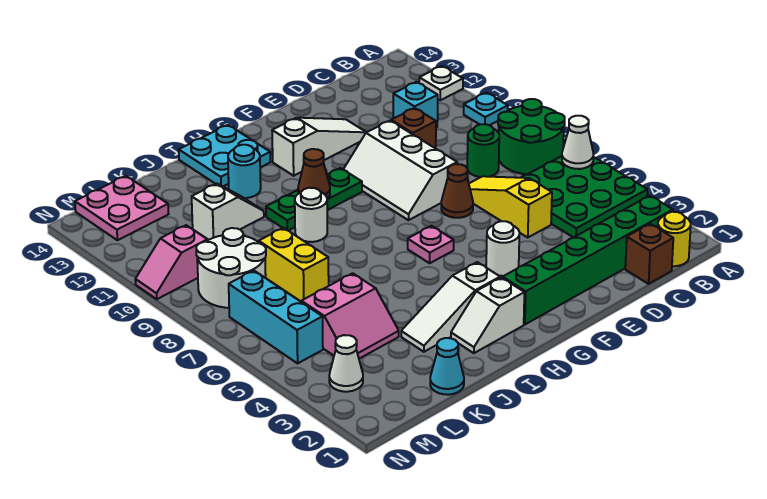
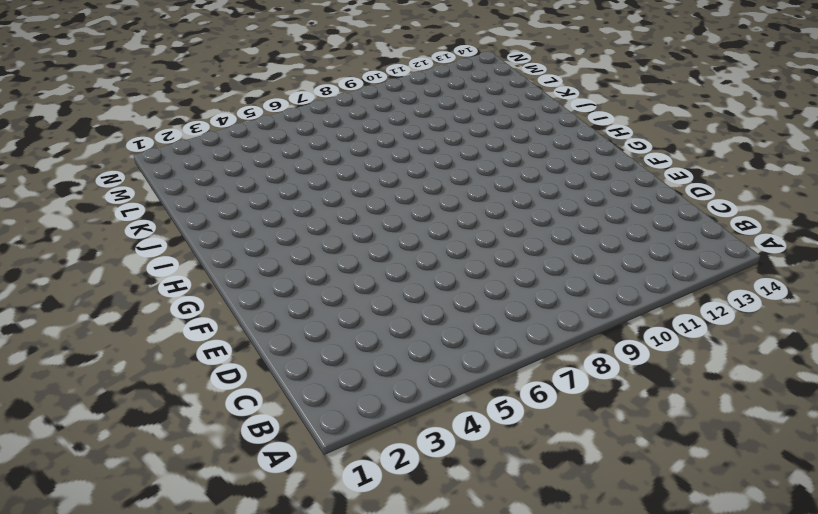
none -> green 3x3 plate [521,156,647,238]
none -> green 2x2 round brick [498,99,565,174]
none -> cyan 1x1 plate [464,93,508,125]
none -> white 1x1 plate [419,66,463,100]

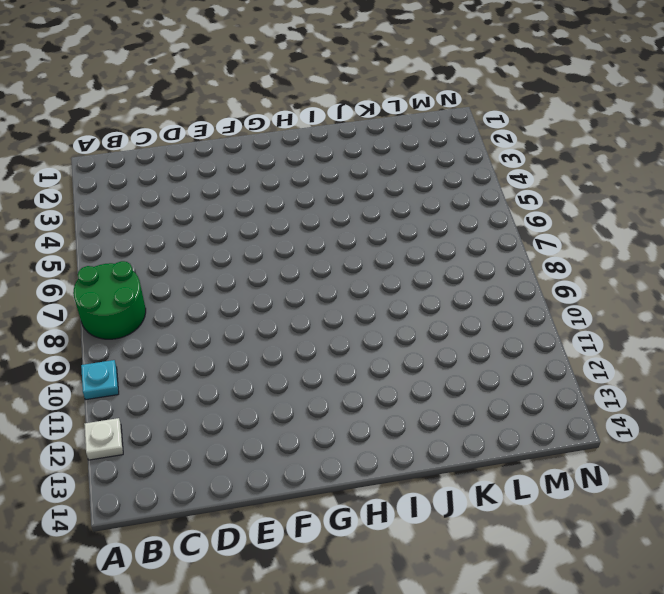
none -> green 3x3 plate [521,156,647,238]
none -> yellow 1x1 round brick [658,212,691,266]
none -> green 1x6 brick [503,196,673,325]
none -> brown 1x1 brick [625,224,673,284]

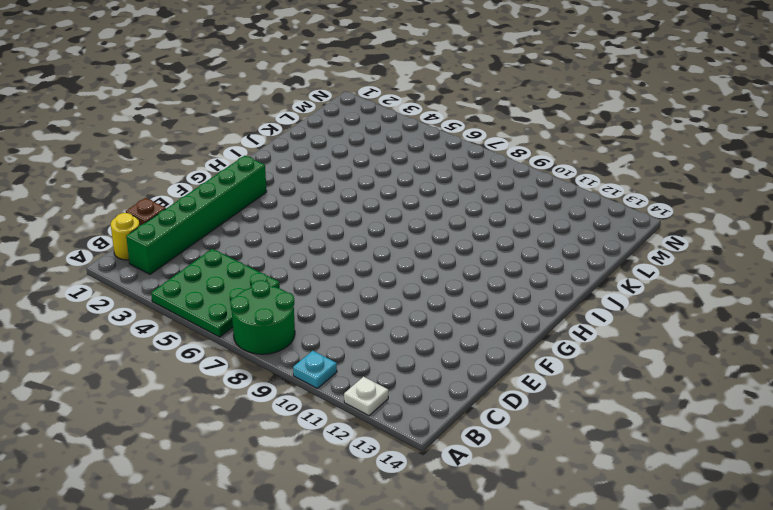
none -> green 1x1 round brick [467,124,499,177]
none -> cyan 1x1 brick [393,82,438,128]
none -> yellow 1x3 slope [469,176,552,237]
none -> brown 1x1 brick [391,108,436,148]

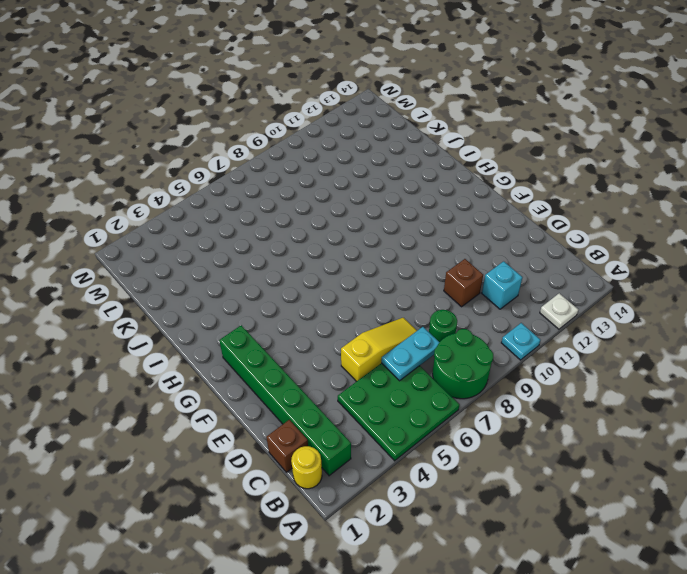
cyan 1x2 plate [381,327,440,381] -> none
none -> brown 1x1 cone [441,164,473,218]
none -> white 2x3 slope [343,121,457,220]
none -> white 1x3 slope [272,118,366,176]
none -> white 1x1 round brick [486,221,519,276]

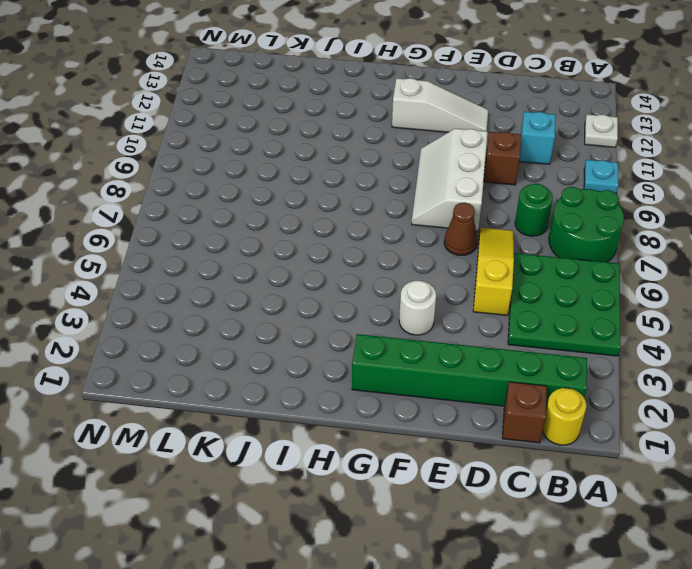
none -> pink 1x1 plate [408,226,454,263]
none -> green 1x3 plate [266,168,362,231]
none -> white 1x2 slope [451,277,524,353]
none -> white 1x3 slope [401,262,500,352]

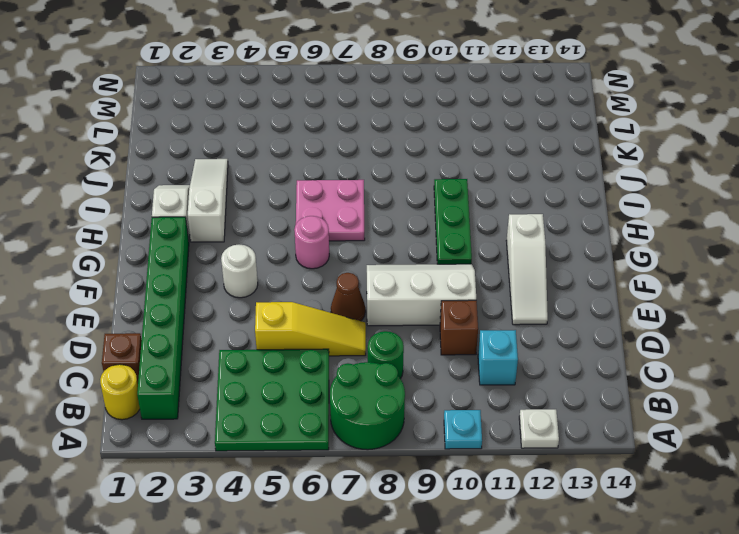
pink 1x1 round brick [294,216,329,269] -> pink 1x1 plate [408,226,454,263]
pink 2x2 plate [296,180,365,241] -> pink 2x2 plate moved to [75,176,168,240]
none -> cyan 2x2 plate [179,125,270,186]
none -> white 1x1 round brick [295,188,327,242]
none -> cyan 1x1 round brick [228,145,261,198]
none -> white 1x2 slope [192,184,264,240]

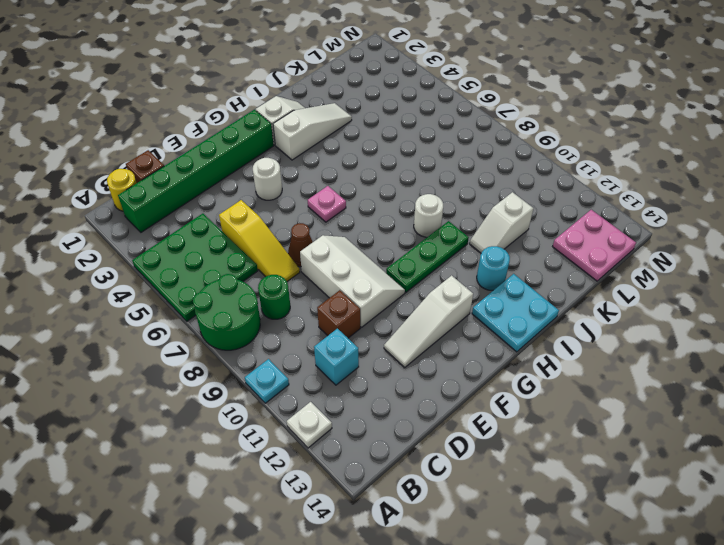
none -> cyan 1x1 cone [430,338,464,395]
none -> pink 2x2 slope [301,273,399,359]
none -> yellow 1x2 brick [259,228,329,301]
none -> white 2x2 round brick [196,228,266,308]

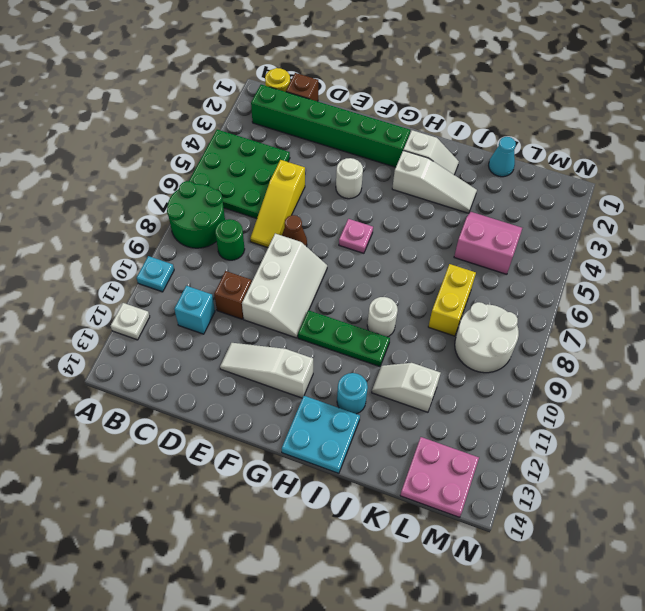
none -> white 1x1 cone [329,335,363,392]
none -> cyan 1x3 brick [229,271,323,363]
none -> pink 1x2 slope [135,225,208,299]
none -> white 1x1 cone [562,116,593,169]

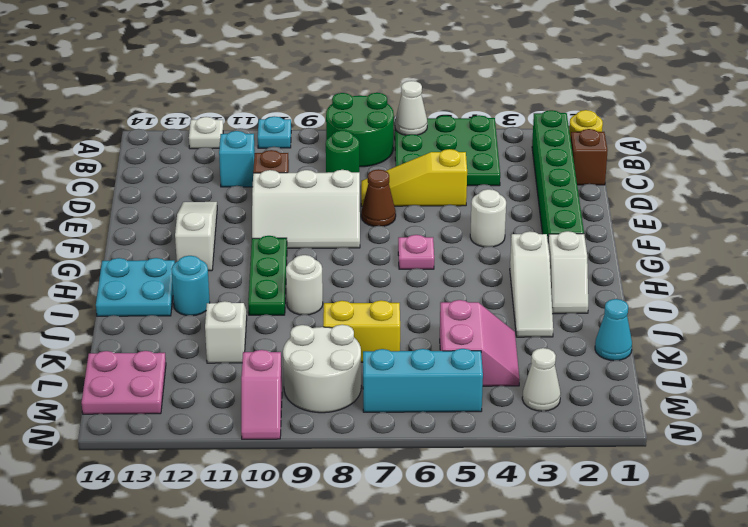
none -> brown 1x1 cone [298,149,330,199]

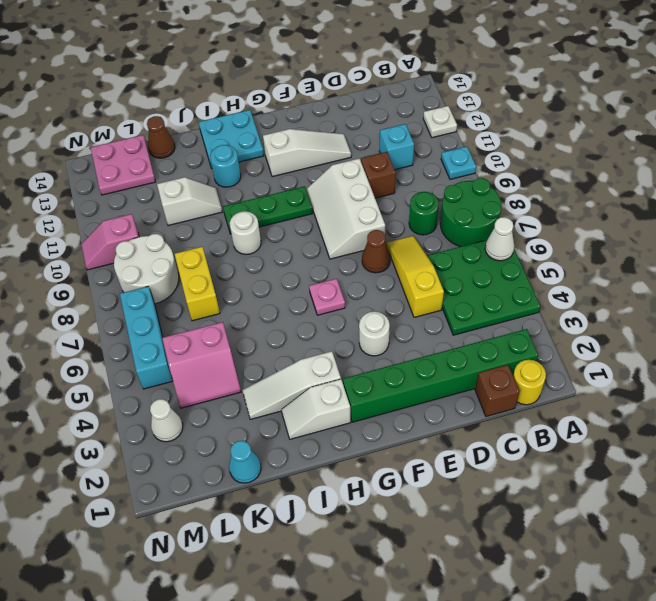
brown 1x1 cone [147,116,175,158] -> brown 1x1 cone moved to [298,149,330,199]

